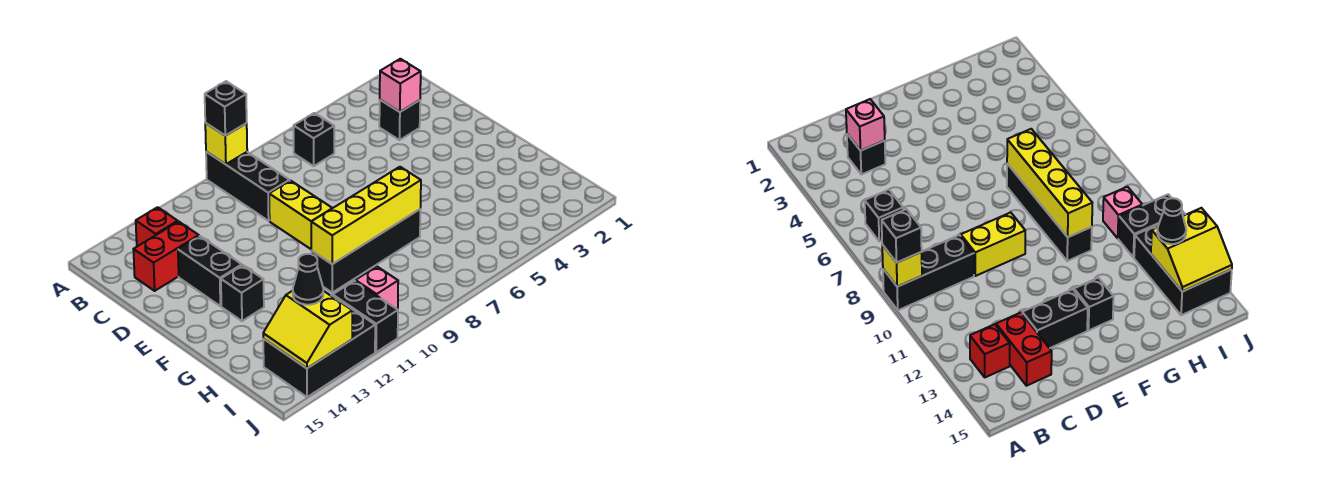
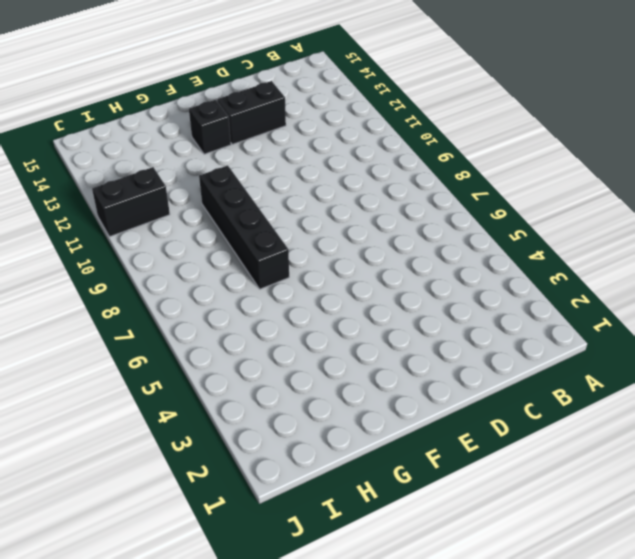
none -> black 1x3 brick [206,152,290,221]
none -> black 1x1 brick [294,113,334,166]
none -> red 1x1 brick [136,207,178,246]

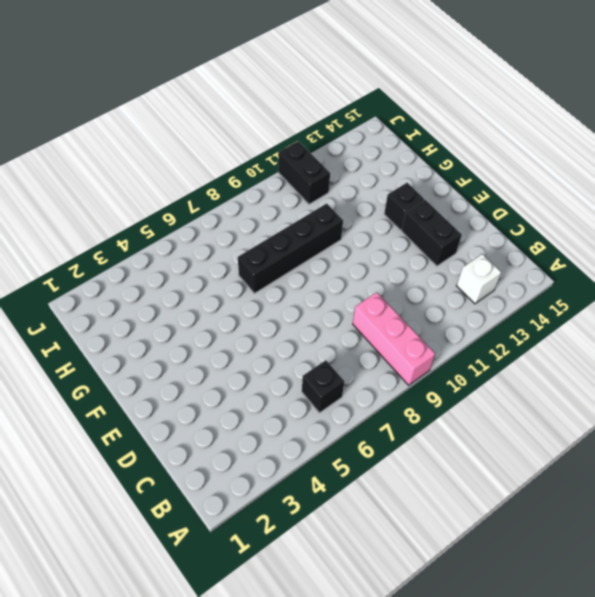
pink 1x3 brick [353,292,435,385] -> black 1x3 brick [206,152,290,221]
white 1x1 brick [457,254,501,304] -> red 1x1 brick [136,207,178,246]
none -> black 1x1 brick [379,100,420,140]
none -> red 1x2 brick [133,222,199,291]
none -> yellow 1x2 brick [269,181,332,249]

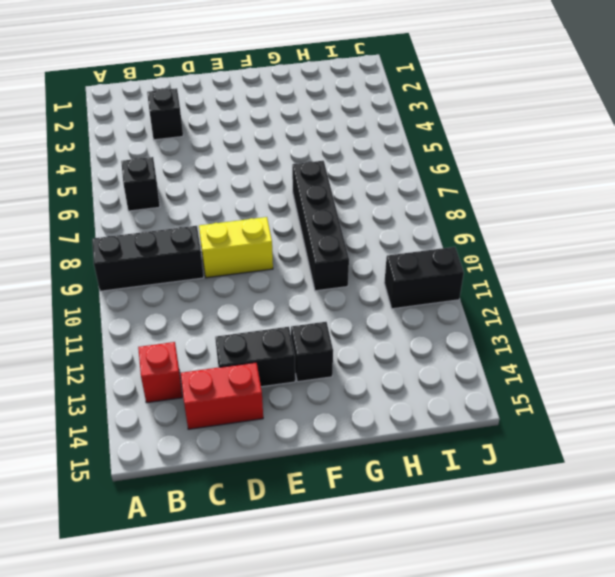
red 1x2 brick [181,362,263,429] -> red 1x2 brick turned to [133,222,199,291]
none -> pink 1x1 brick [355,267,398,309]
none -> black 2x3 brick [263,295,375,397]
none -> yellow 1x1 brick [205,123,247,164]

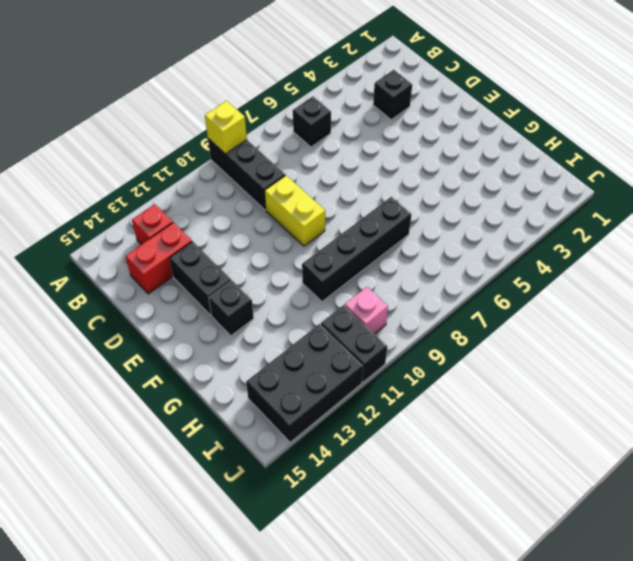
none -> pink 1x1 brick [380,59,421,112]
none -> yellow 1x4 brick [311,167,421,264]
none -> yellow 2x2 slope [263,291,352,368]

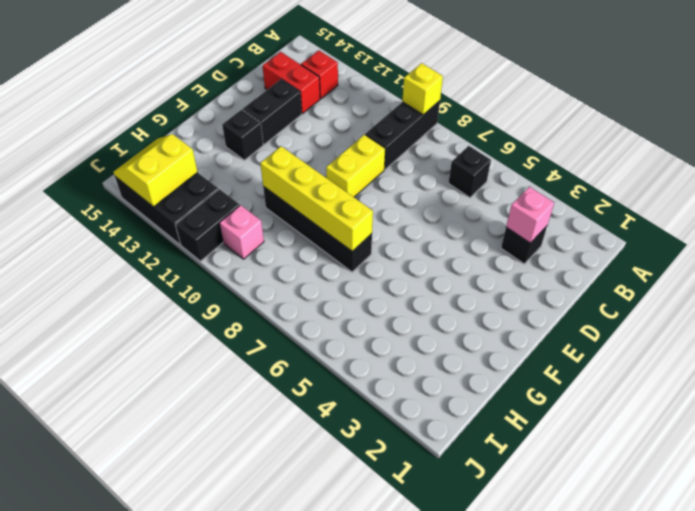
none -> black 1x1 brick [205,81,247,136]
none -> black 1x1 cone [293,254,323,305]

